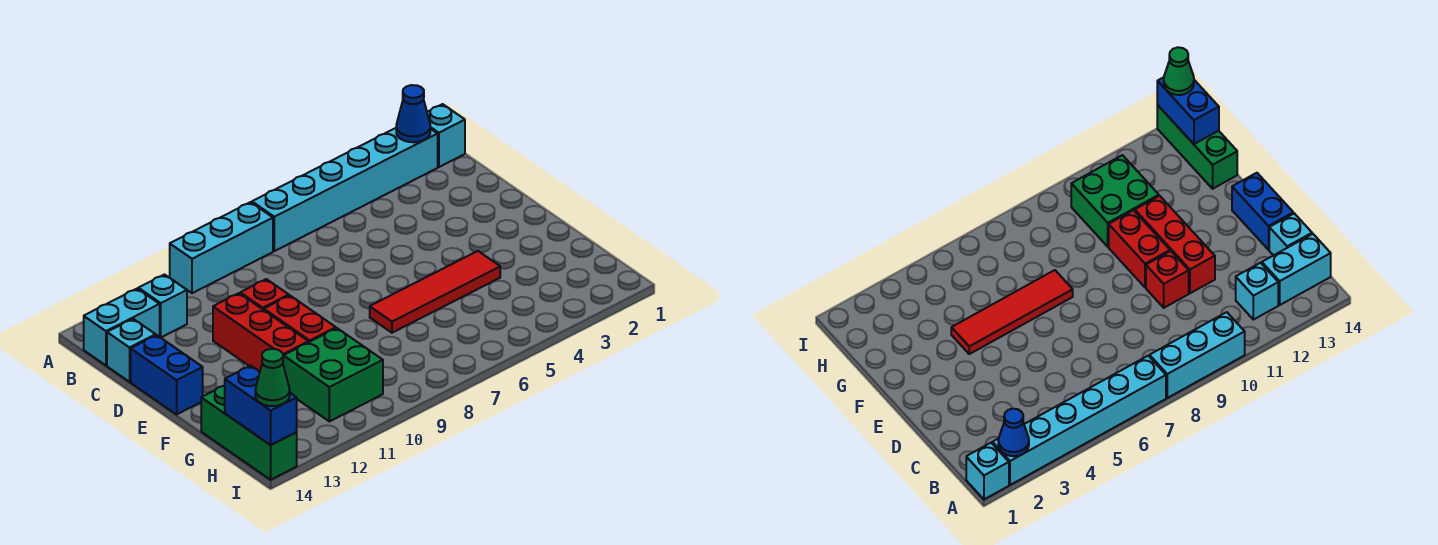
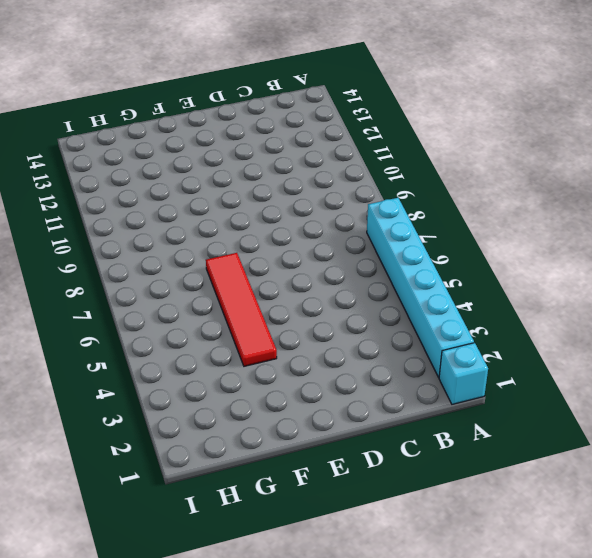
none -> cyan 1x3 brick [169,202,273,293]
none -> cyan 1x1 brick [138,275,187,338]
none -> cyan 1x2 brick [84,289,160,365]

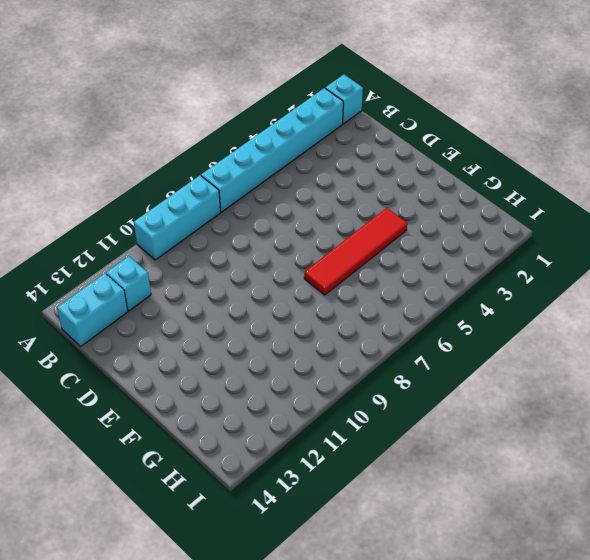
none -> cyan 1x1 brick [107,319,156,382]
none -> red 1x1 brick [240,279,289,310]
none -> red 1x3 brick [213,293,308,371]

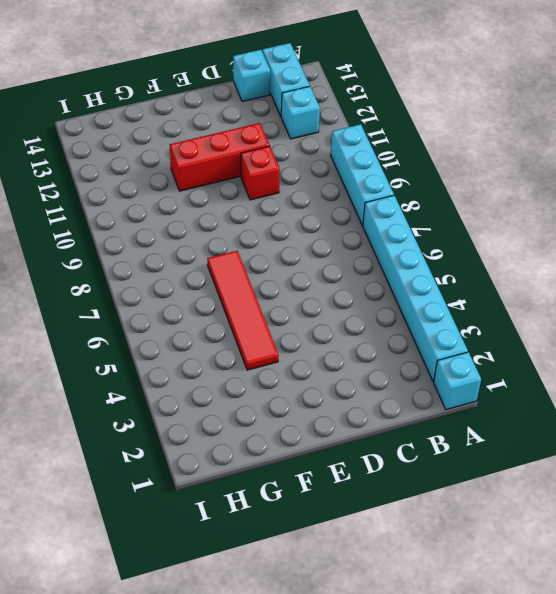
none -> blue 1x2 brick [131,335,203,414]
none -> red 1x2 brick [264,296,336,342]
none -> green 2x2 brick [283,328,383,421]

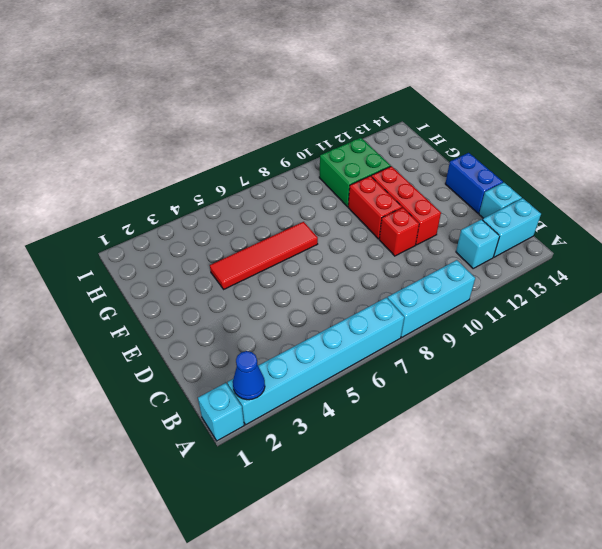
none -> green 1x3 brick [201,385,297,480]
none -> blue 1x2 brick [225,366,297,445]
none -> green 1x1 cone [255,349,290,406]

